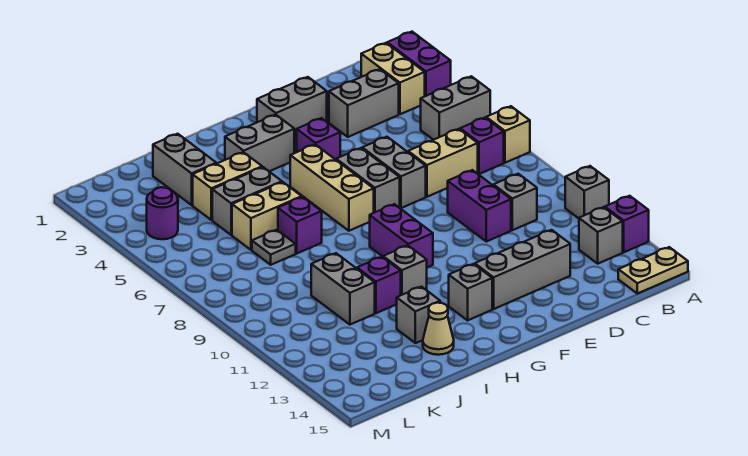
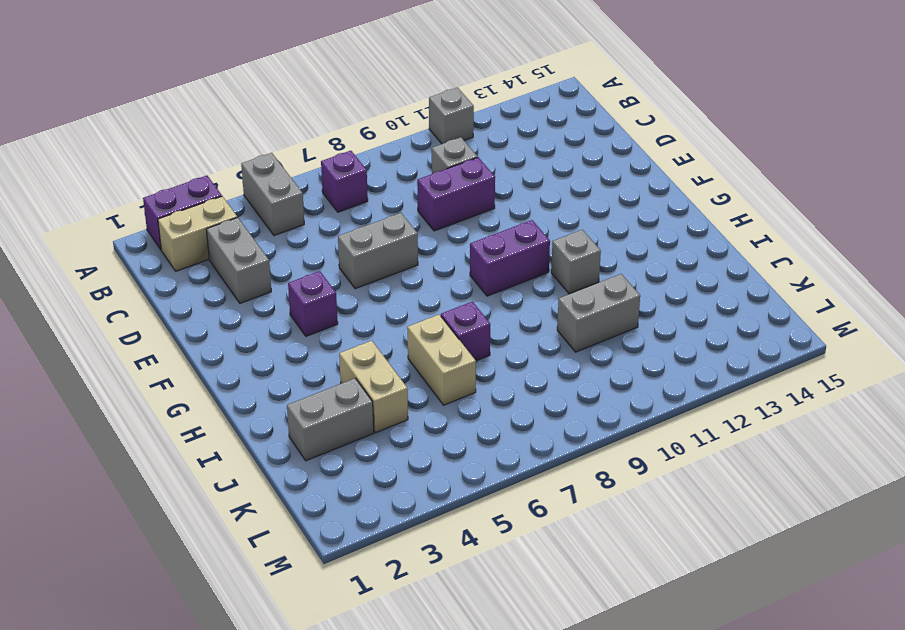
none -> tan 1x1 brick [486,106,530,163]
none -> purple 1x1 brick [605,196,649,252]
none -> tan 1x2 plate [618,247,688,294]
none -> grey 1x1 brick [579,207,623,264]

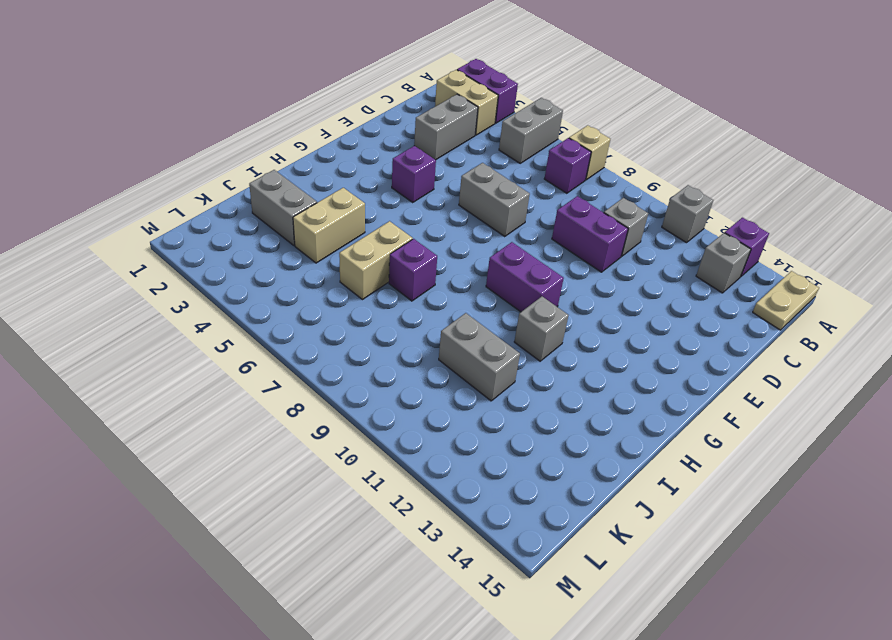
none -> tan 1x2 brick [408,129,478,197]
none -> grey 1x3 brick [475,230,570,309]
none -> grey 1x2 brick [257,77,327,137]
none -> grey 1x2 brick [336,148,400,213]

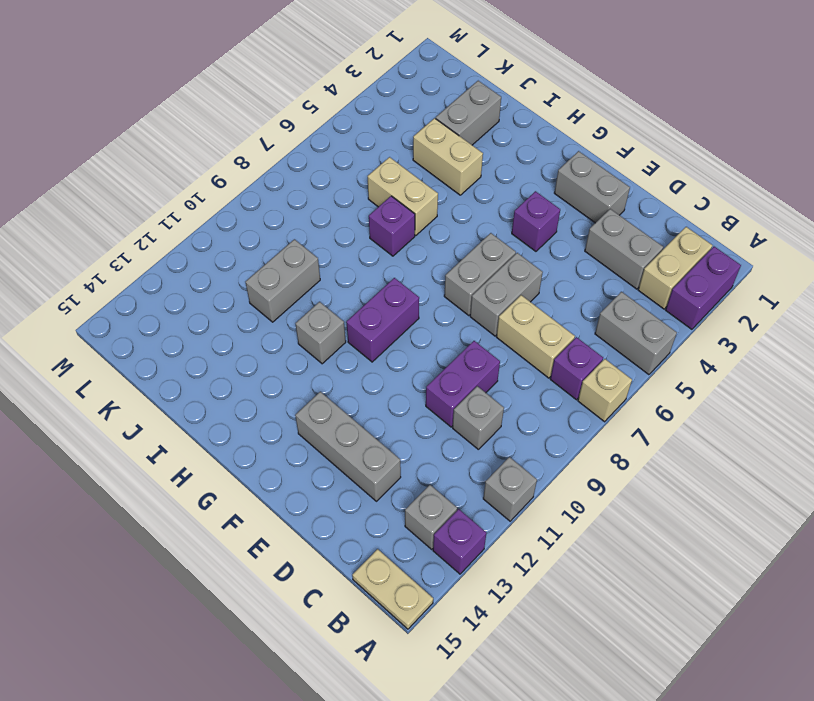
none -> grey 1x2 brick [225,115,294,172]
none -> tan 1x3 brick [290,144,374,231]
none -> grey 1x1 brick [449,264,492,320]
none -> grey 1x2 brick [212,167,282,235]

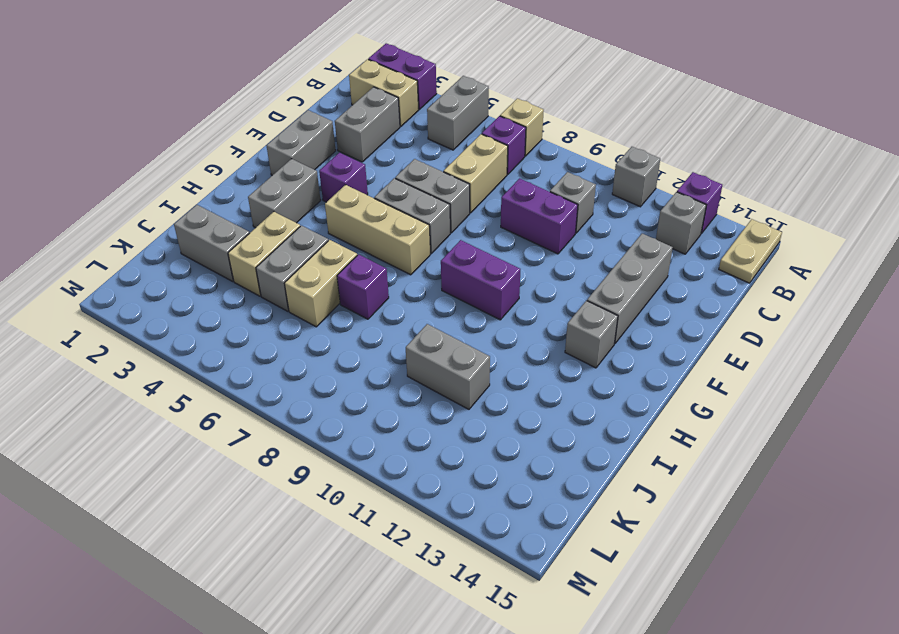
none -> grey 1x1 brick [383,245,427,295]
none -> purple 1x1 brick [357,257,401,313]
none -> grey 1x1 brick [397,287,440,343]
none -> tan 1x1 cone [423,303,454,355]

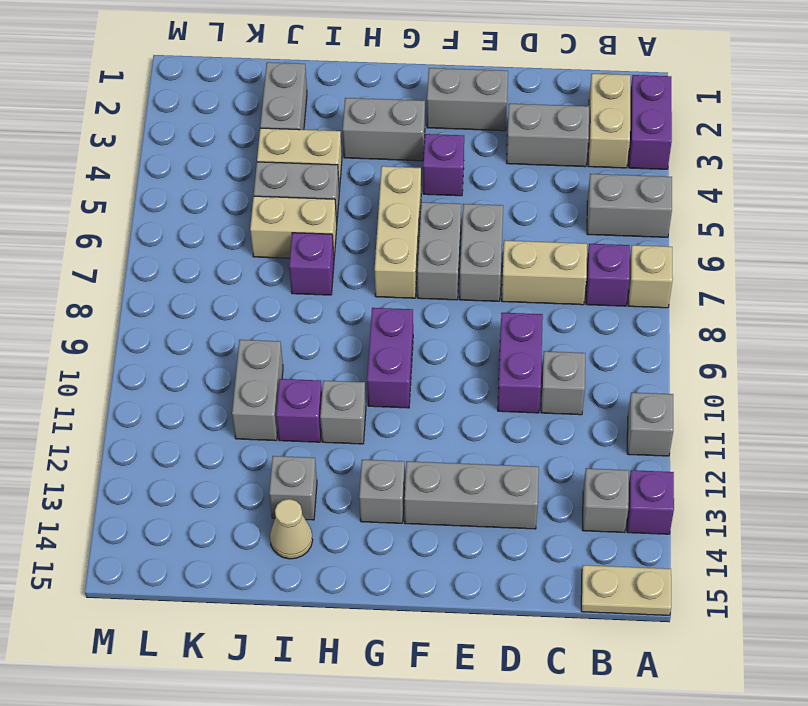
none -> grey 1x1 plate [252,230,296,265]
none -> purple 1x1 round brick [147,187,178,239]

